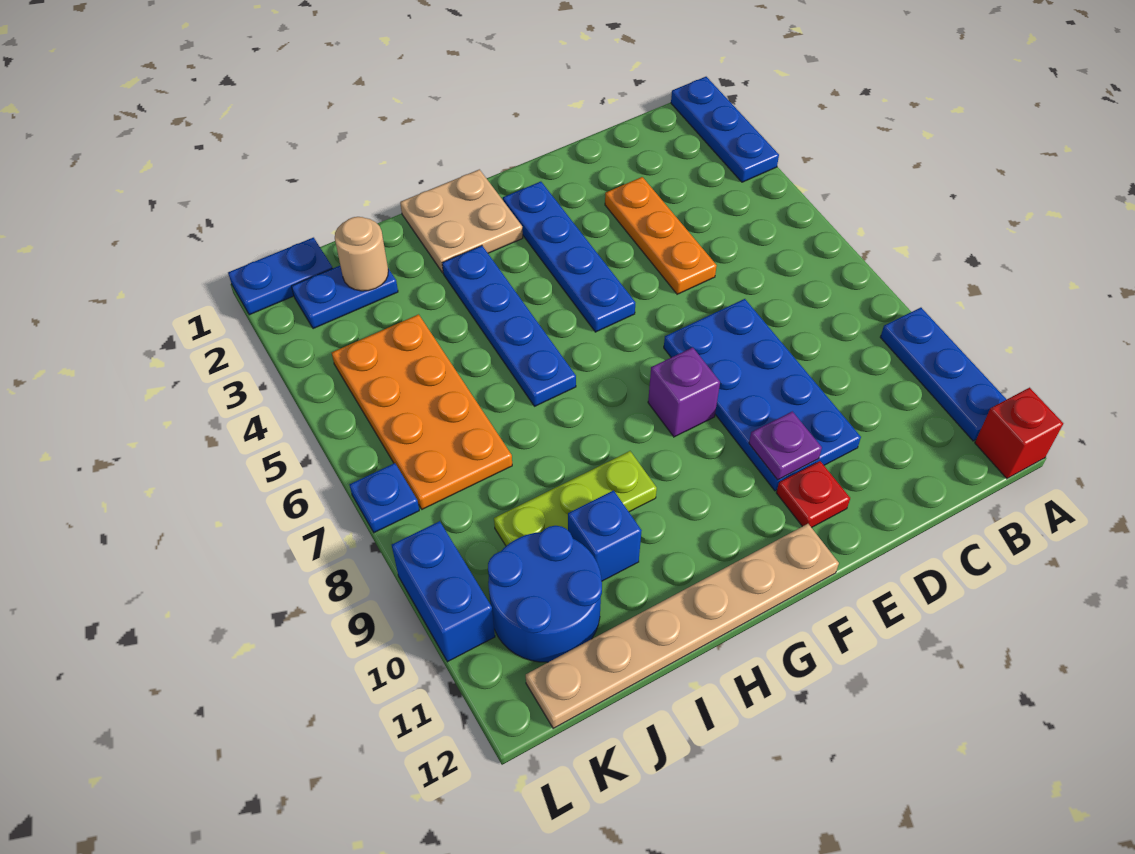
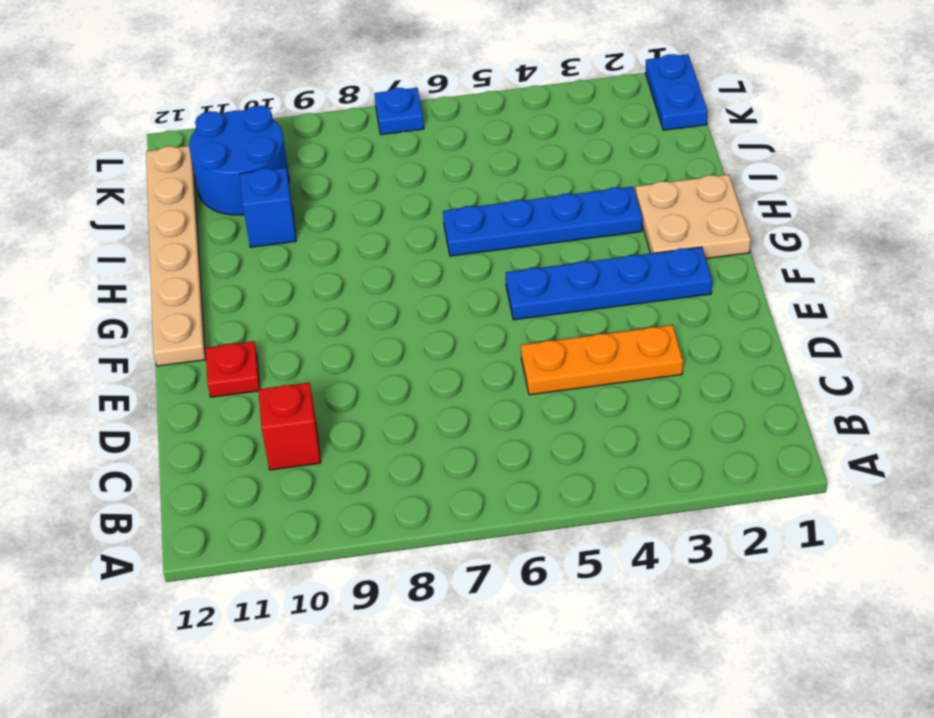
red 1x1 brick [258,383,321,470] -> red 1x1 brick moved to [975,388,1063,479]
none -> blue 1x3 plate [671,77,779,182]
none -> blue 1x3 plate [880,308,1007,441]
none -> blue 2x4 plate [664,299,861,491]

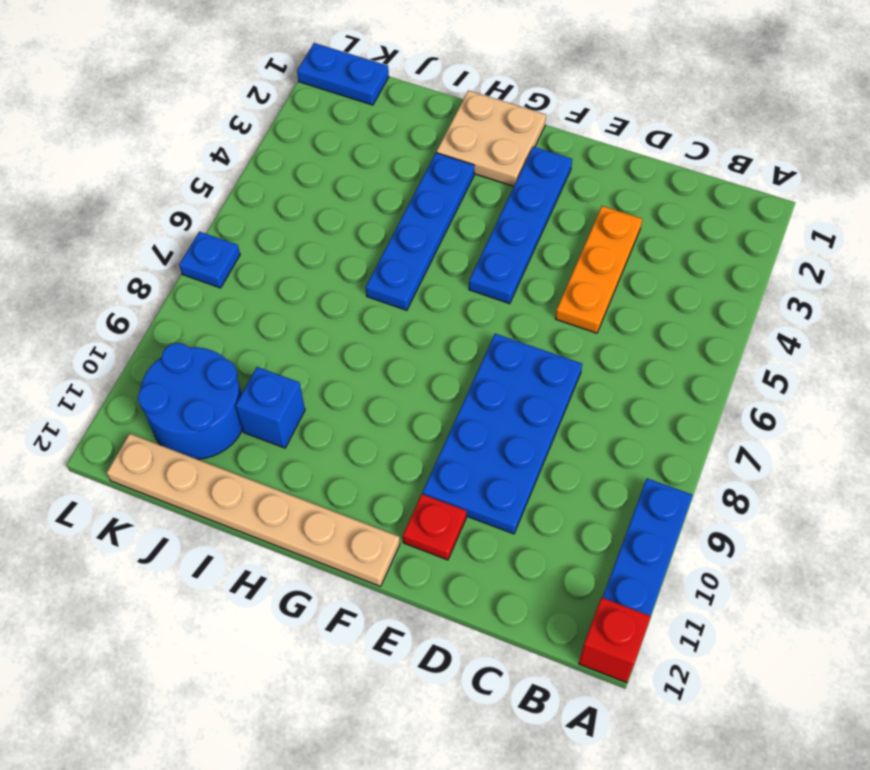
none -> blue 1x3 plate [671,77,779,182]
none -> purple 1x1 brick [648,347,720,437]
none -> lime 1x3 plate [494,451,657,546]

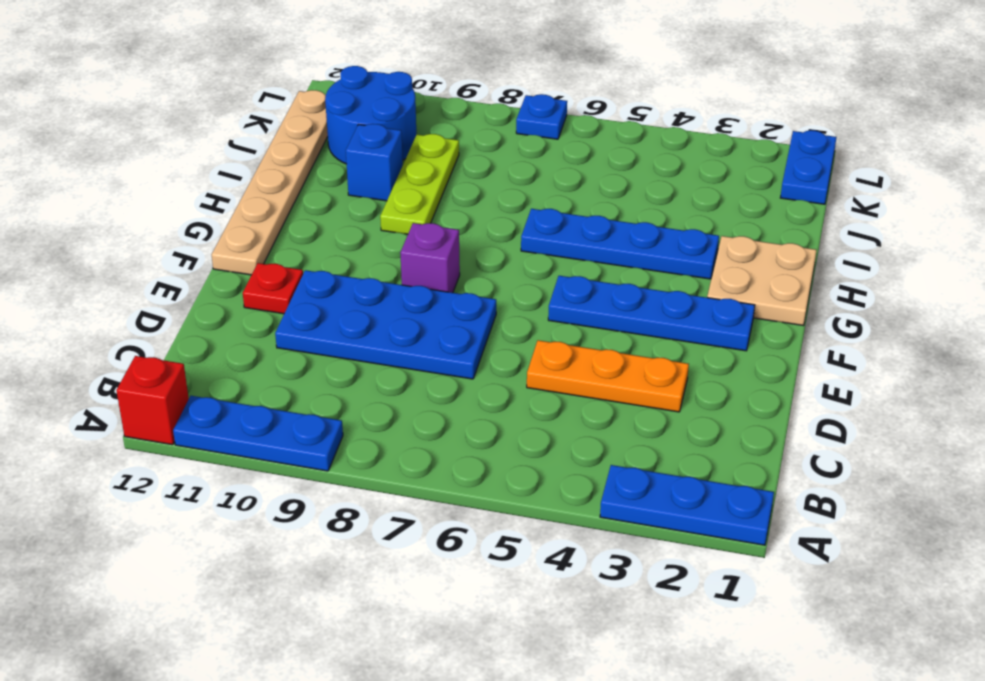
none -> blue 1x2 plate [292,266,398,329]
none -> orange 2x4 plate [332,314,512,509]
none -> blue 1x2 brick [392,521,495,662]

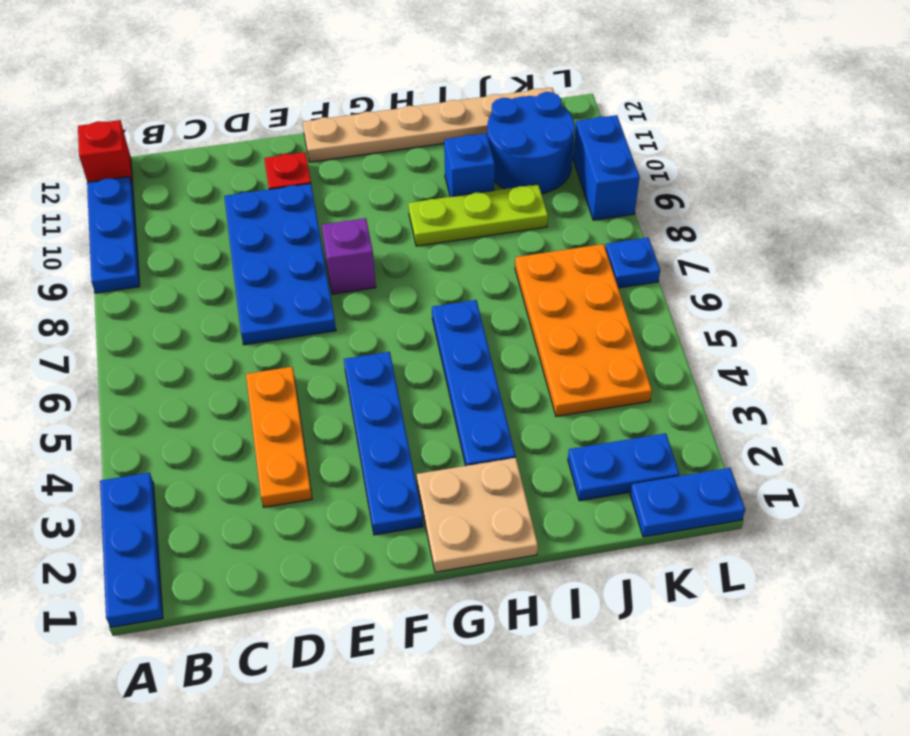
none -> purple 1x1 plate [749,411,822,480]
none -> tan 1x1 round brick [335,217,388,291]

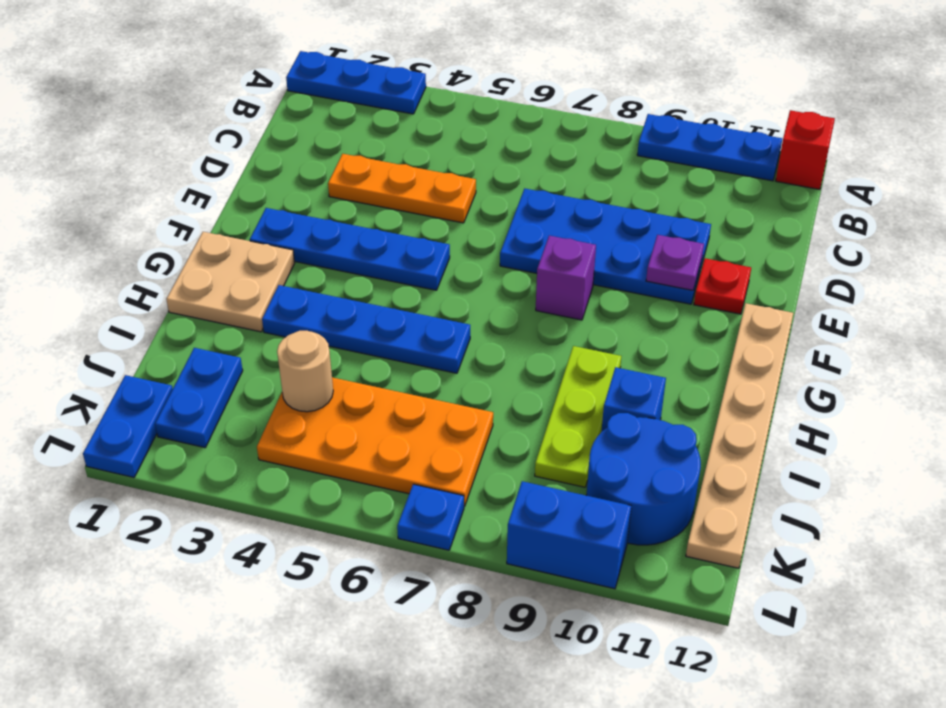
tan 1x1 round brick [277,331,333,412] -> tan 1x1 round brick moved to [335,217,388,291]

